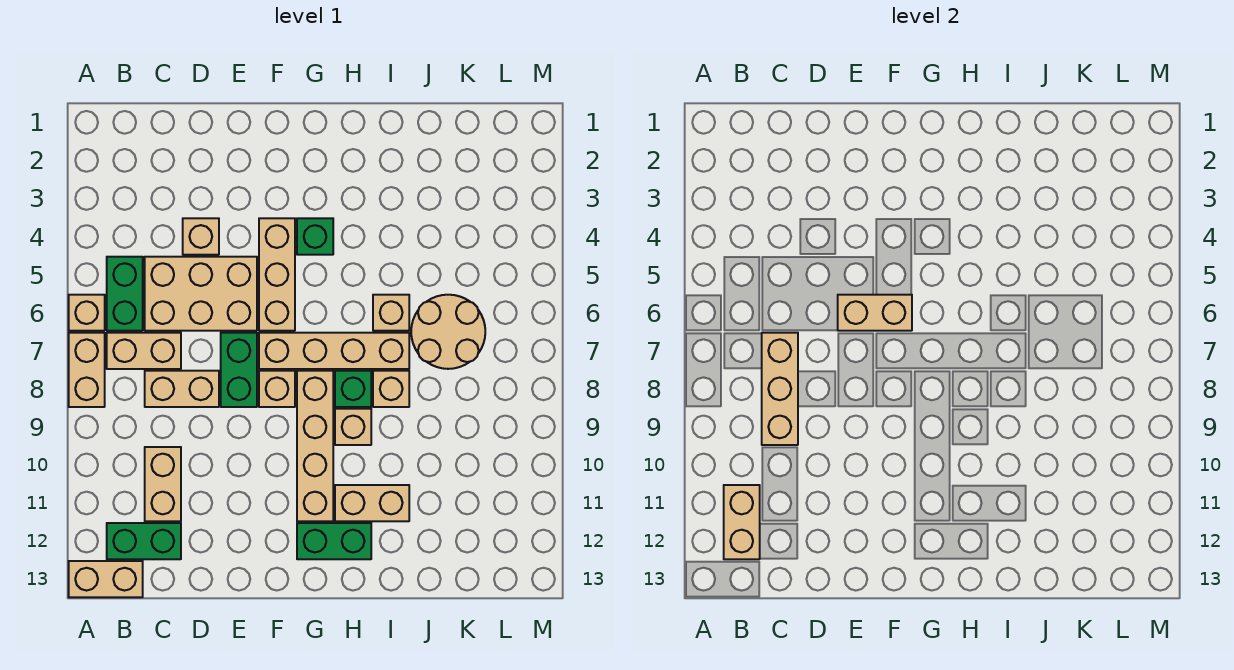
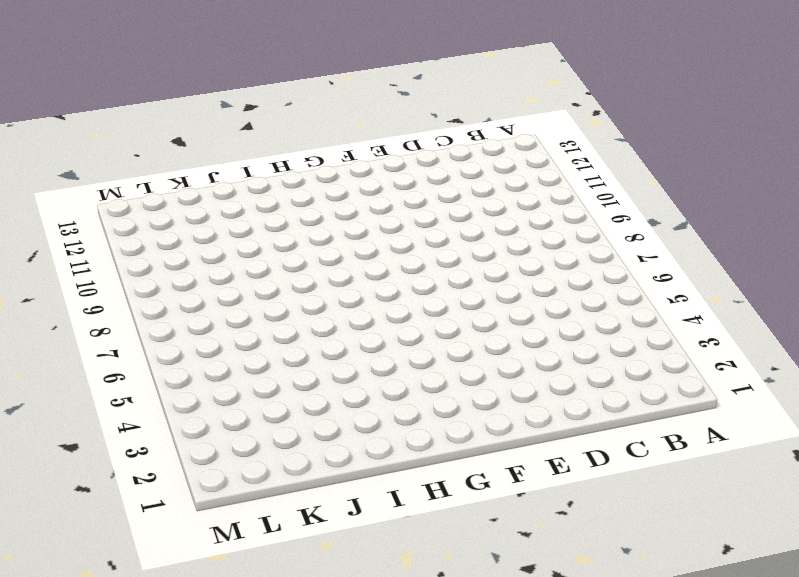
none -> tan 1x1 brick [69,295,105,331]
none -> tan 1x2 brick [69,333,105,407]
none -> tan 1x2 brick [69,561,143,597]

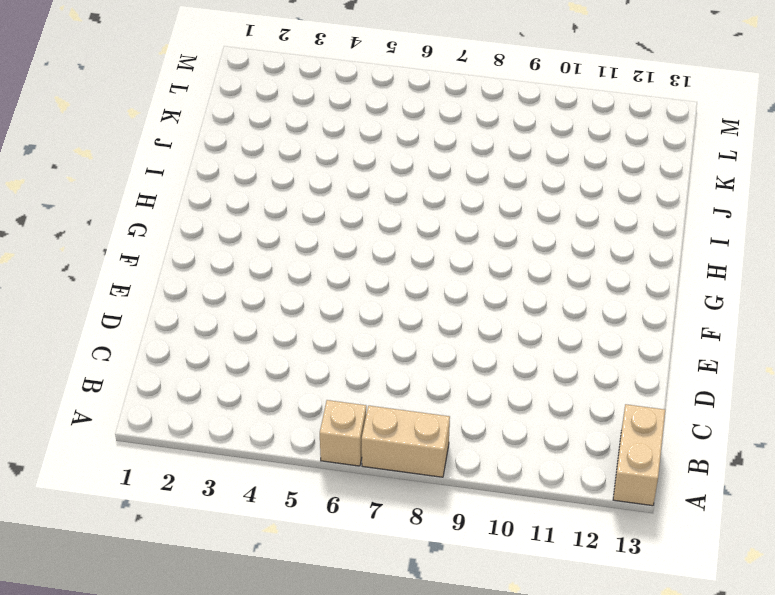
none -> green 1x2 brick [107,257,143,331]
none -> tan 1x2 brick [107,333,181,369]
none -> green 1x2 brick [107,523,181,559]

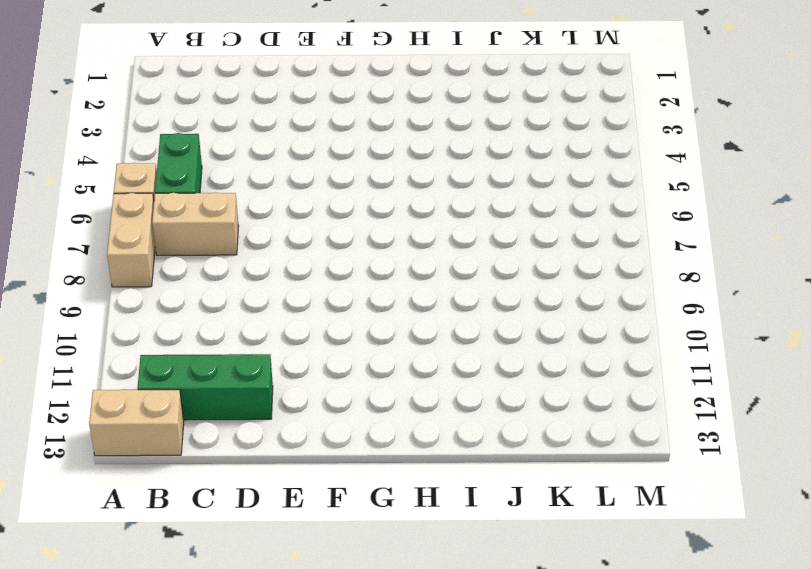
green 1x3 brick [138,354,273,420] -> green 1x2 brick [107,523,181,559]
none -> tan 2x3 brick [145,257,257,331]
none -> tan 1x2 brick [145,371,219,407]
none -> tan 1x2 brick [145,447,181,521]

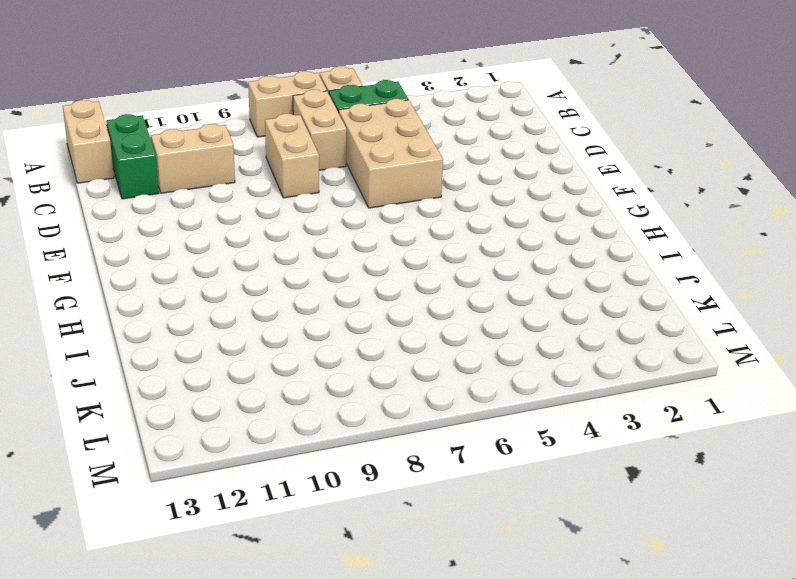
none -> tan 1x1 brick [183,218,219,255]
none -> green 1x2 brick [221,333,257,407]
none -> tan 1x3 brick [259,218,295,331]

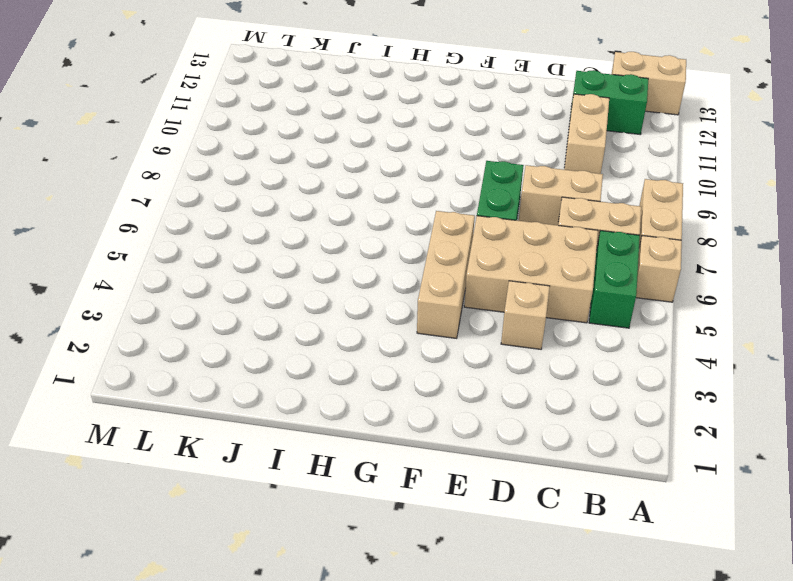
none -> tan 1x4 brick [259,333,409,369]
none -> tan 1x1 brick [259,371,295,407]
none -> green 1x1 brick [297,218,333,255]

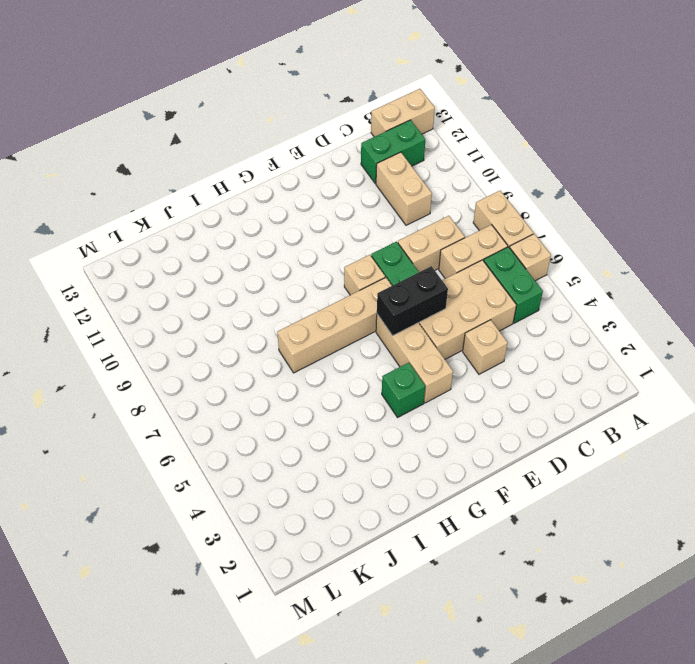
black 1x2 brick [377,266,448,336] -> tan 1x2 brick [838,295,912,331]
none -> tan 1x4 brick [297,371,333,521]
none -> green 1x2 brick [297,523,371,559]
none -> green 1x1 brick [335,371,371,407]

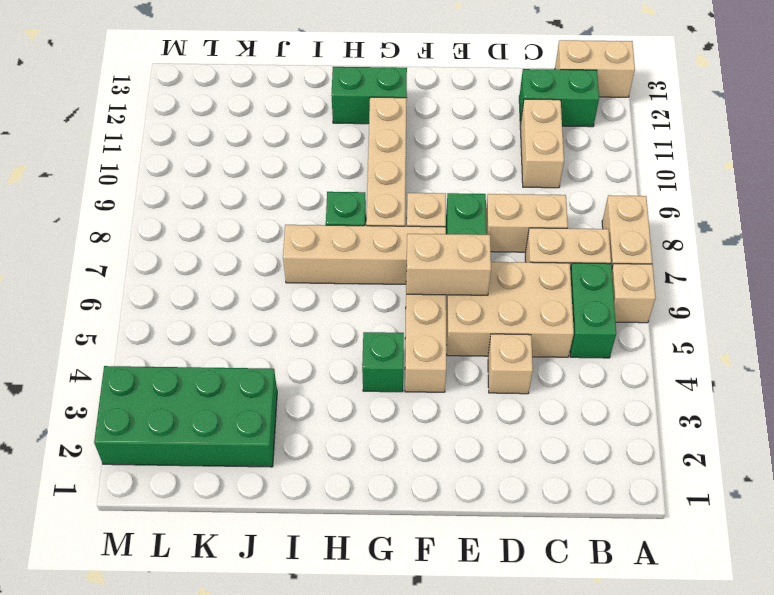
green 2x4 brick [94,366,277,467] -> none
none -> tan 1x1 brick [335,409,371,445]
none -> tan 1x2 brick [335,485,409,521]
none -> tan 1x1 brick [373,295,409,331]

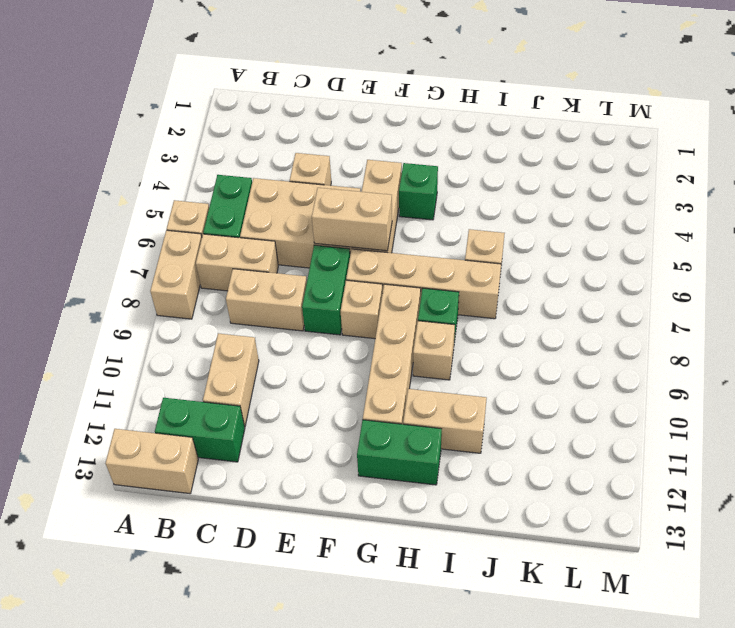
none -> tan 1x1 brick [373,371,409,407]
none -> tan 2x2 round brick [411,295,485,369]
none -> tan 1x2 brick [724,485,760,559]

